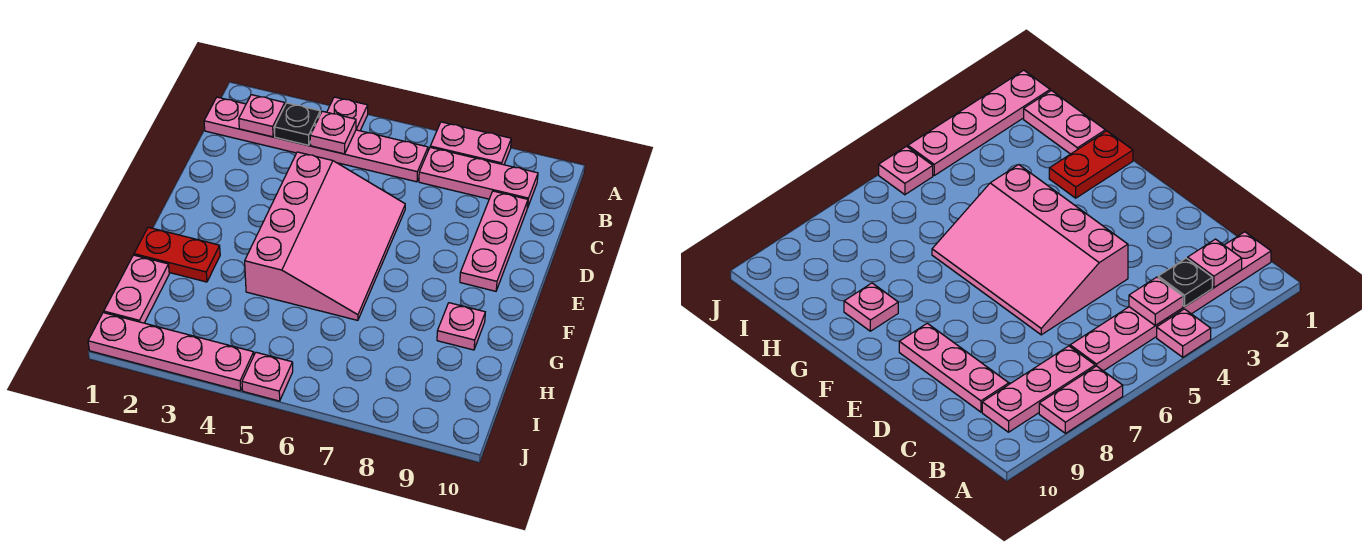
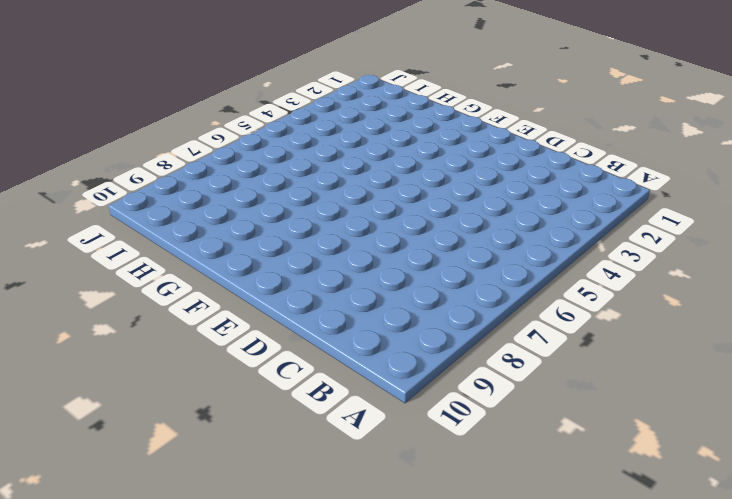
none -> pink 1x1 plate [327,97,368,131]
none -> pink 1x2 plate [430,122,511,165]
none -> pink 1x6 plate [204,97,428,182]

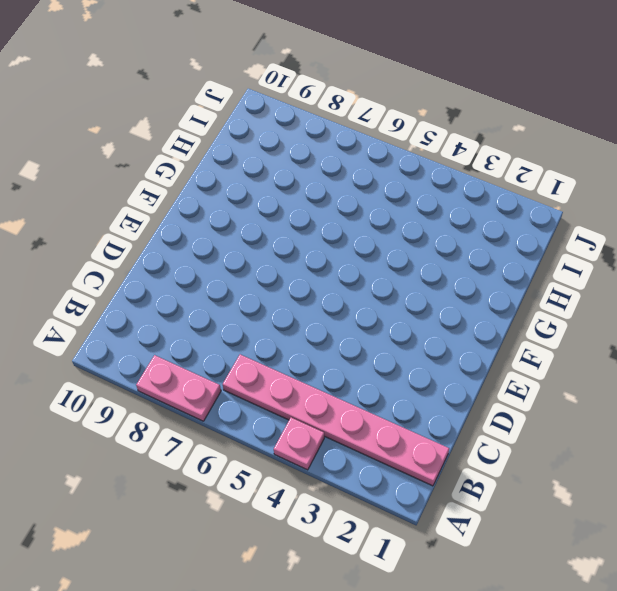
none -> pink 1x3 plate [419,147,538,208]
none -> pink 1x3 plate [460,191,528,291]
none -> pink 3x4 slope [245,152,405,320]

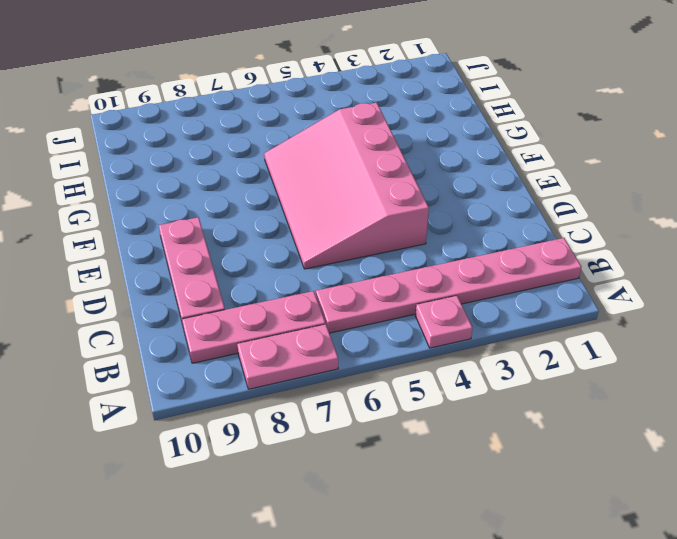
none -> red 1x2 plate [134,227,220,282]
none -> pink 1x1 plate [437,303,485,350]
none -> pink 1x2 plate [104,255,169,323]

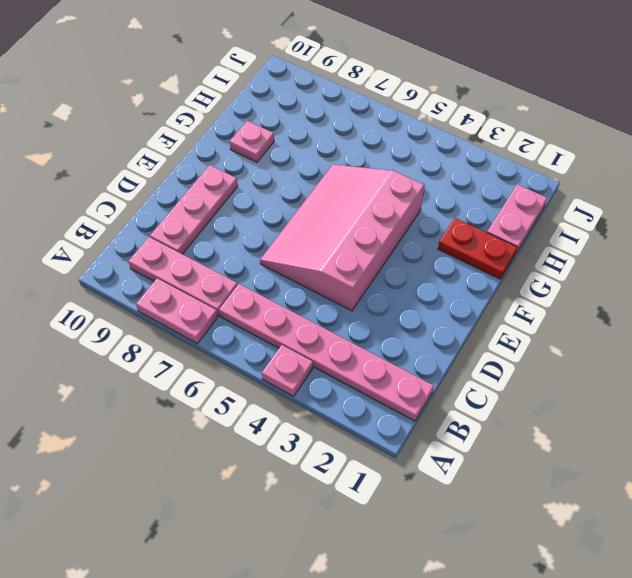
none -> pink 1x4 plate [88,313,254,391]
none -> pink 1x1 plate [242,352,293,401]
none -> pink 1x1 plate [239,95,285,137]

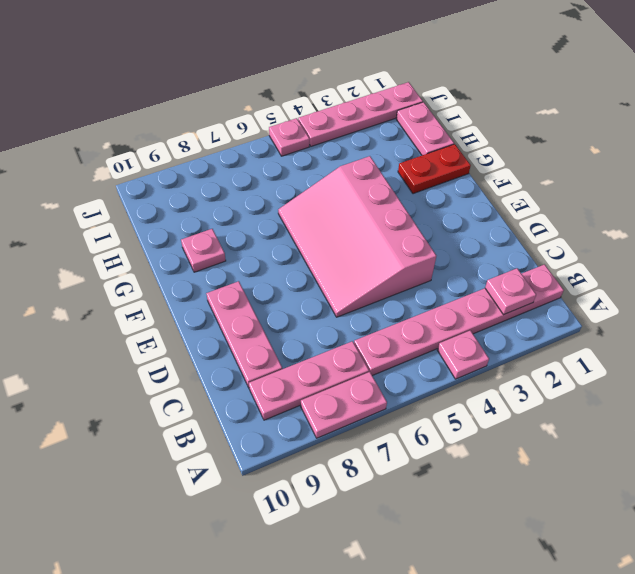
none -> black 1x1 plate [274,103,320,145]
none -> pink 1x1 plate [310,111,356,154]

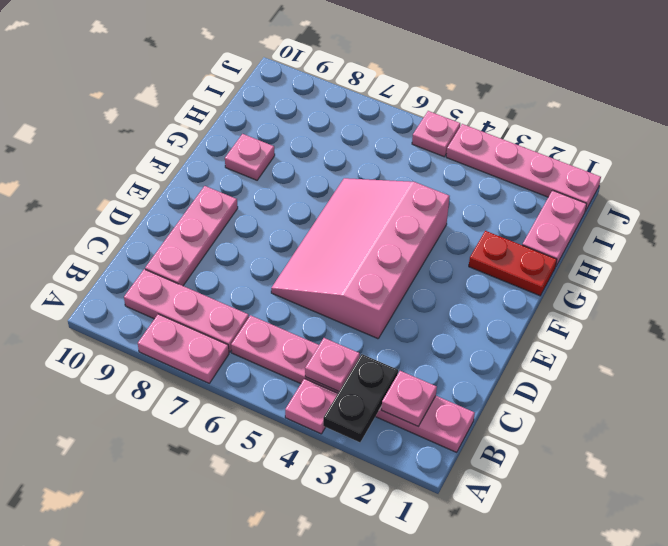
black 1x2 plate [323,354,398,442] -> black 1x1 plate [274,103,320,145]

